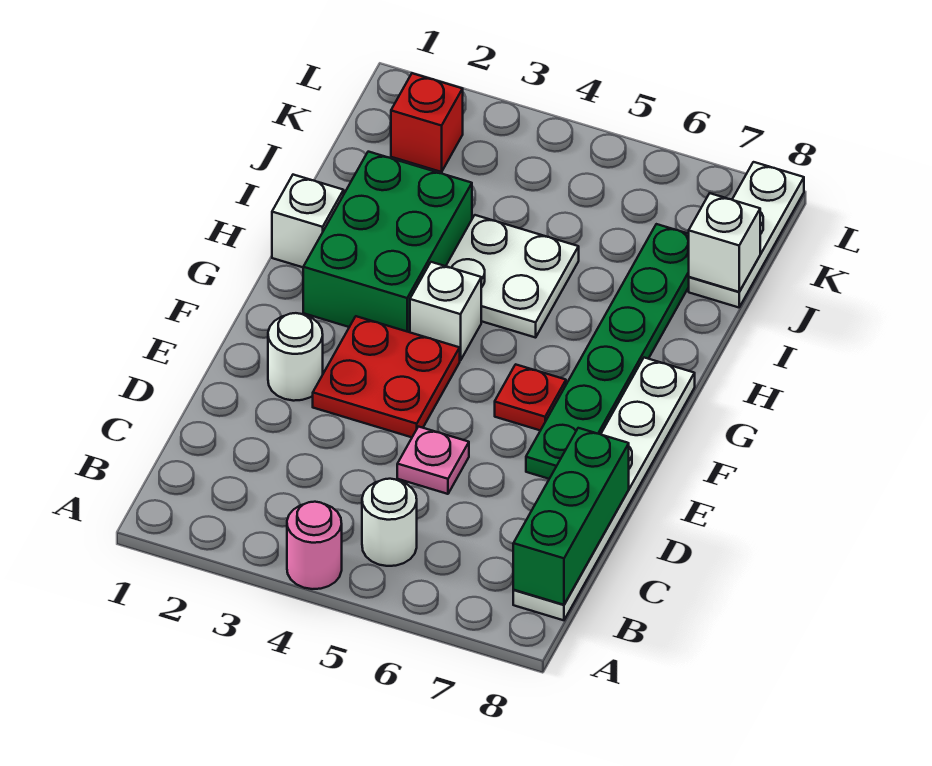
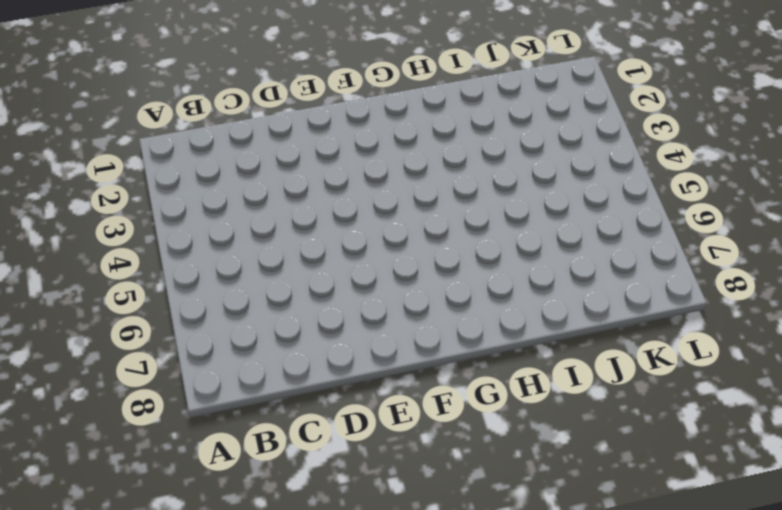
none -> pink 1x1 round brick [287,502,342,589]
none -> white 1x1 round brick [362,479,417,566]
none -> white 1x6 plate [513,358,695,620]

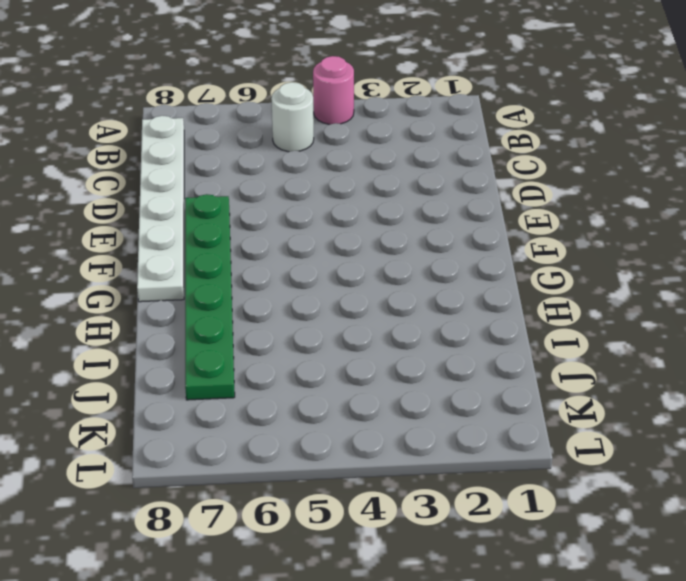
none -> pink 1x1 plate [397,427,469,494]
none -> white 1x1 round brick [268,313,323,401]
none -> red 2x2 plate [313,316,460,437]

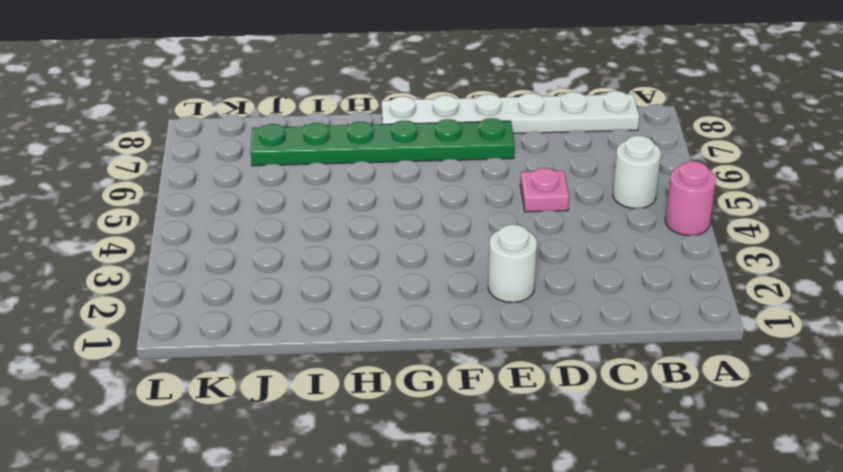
none -> red 2x2 plate [313,316,460,437]
none -> red 1x1 plate [495,364,566,430]
none -> green 2x3 brick [303,152,472,332]

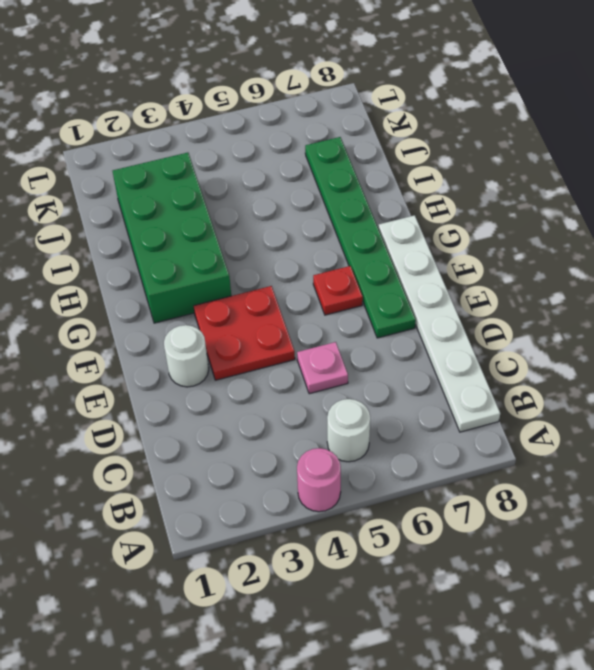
green 2x4 brick [113,153,231,323] -> green 2x3 brick [303,152,472,332]
none -> white 1x1 brick [410,262,481,361]
none -> white 1x1 brick [272,175,344,267]
none -> white 2x2 plate [446,215,579,338]

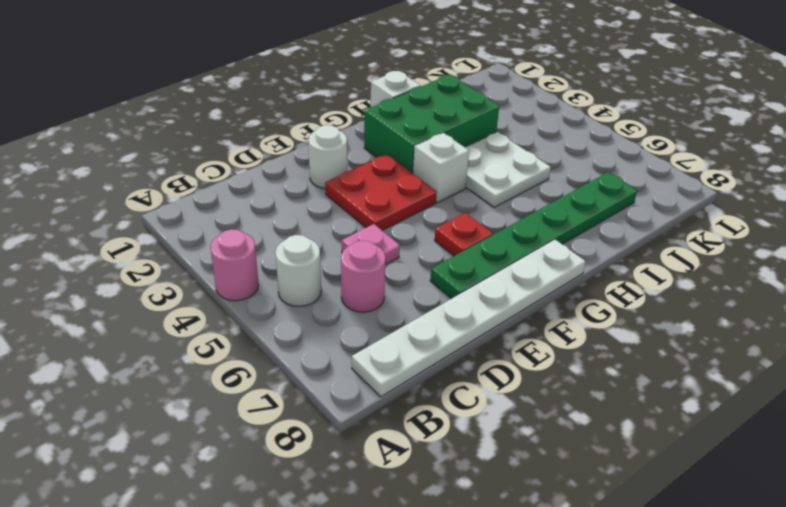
pink 1x1 round brick [341,241,385,312] -> none
none -> white 1x3 plate [689,162,804,307]
none -> red 1x1 brick [391,73,463,172]
none -> green 1x3 brick [513,428,629,605]

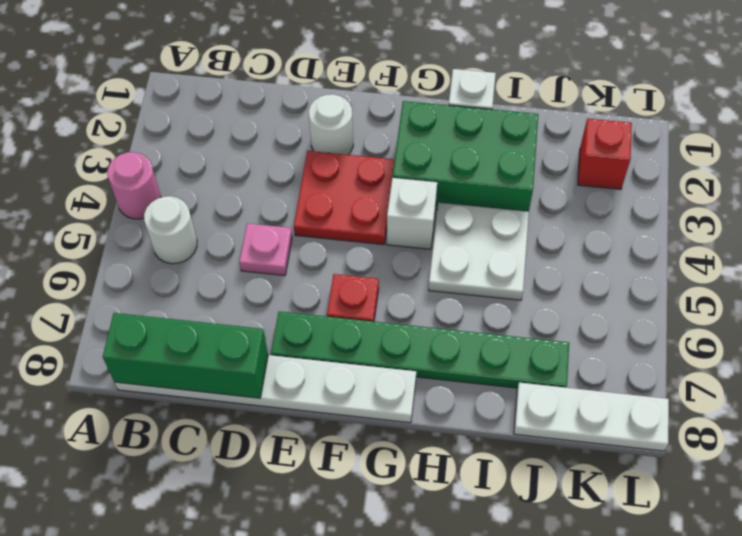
none -> white 1x1 brick [689,193,760,292]

